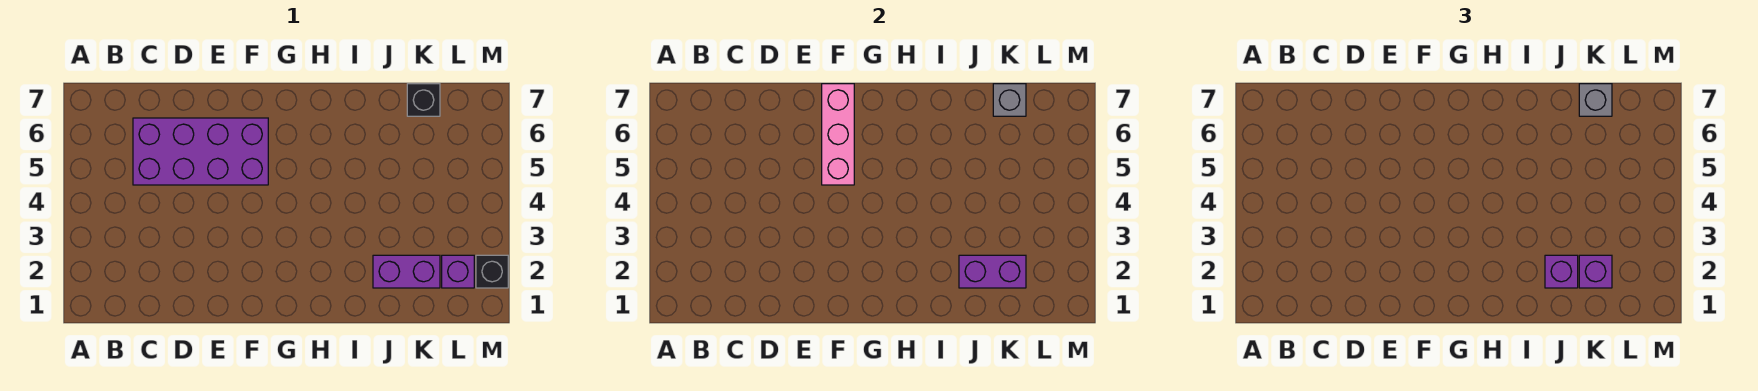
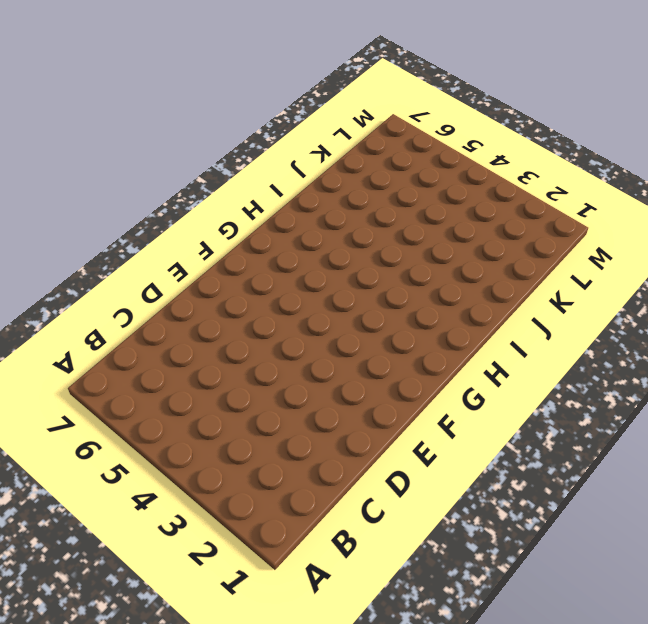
none -> purple 2x4 brick [133,118,268,185]
none -> purple 1x2 brick [373,255,440,288]

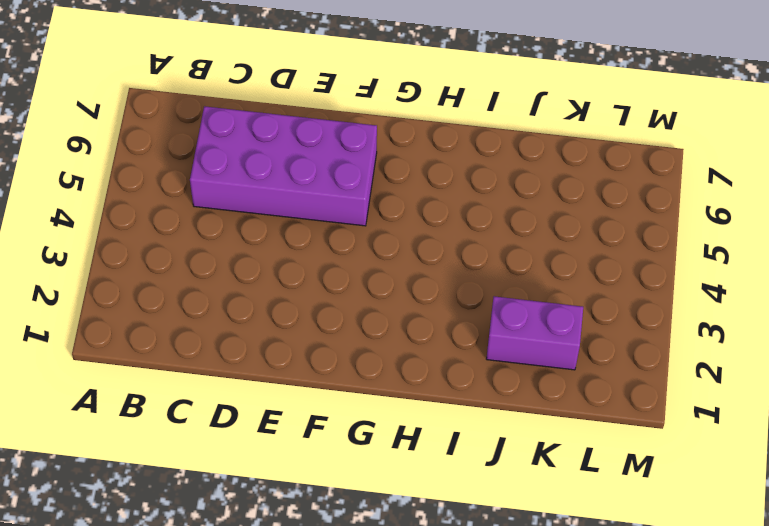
none -> black 1x1 brick [407,84,440,116]
none -> purple 1x1 brick [442,255,474,288]

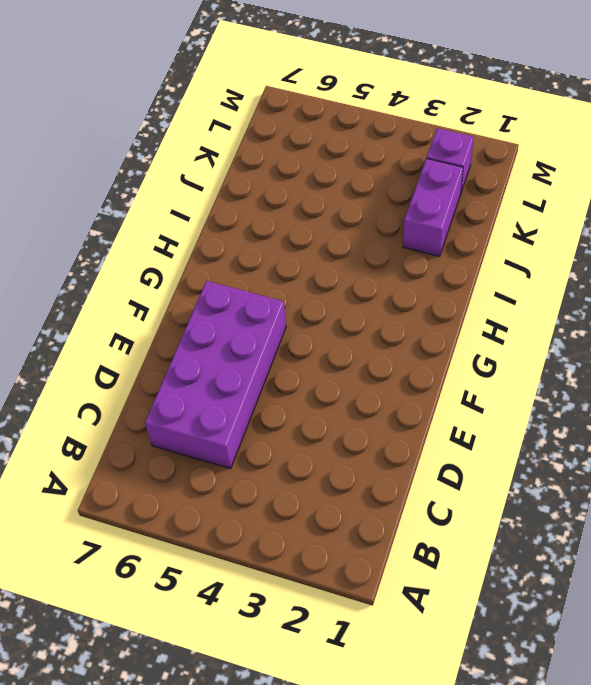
none -> black 1x1 brick [407,84,440,116]
none -> black 1x1 brick [476,255,508,288]

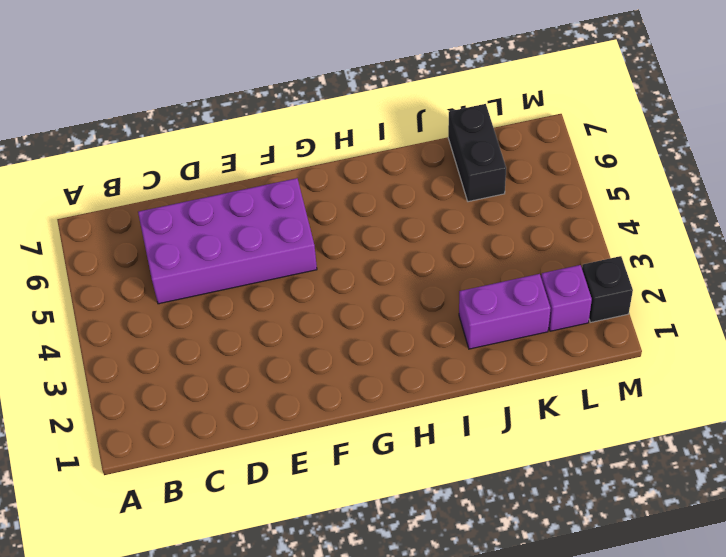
black 1x2 brick [448,104,506,202] -> black 1x1 brick [407,84,440,116]
none -> pink 1x3 brick [822,84,854,185]
none -> purple 1x2 brick [959,255,1026,288]

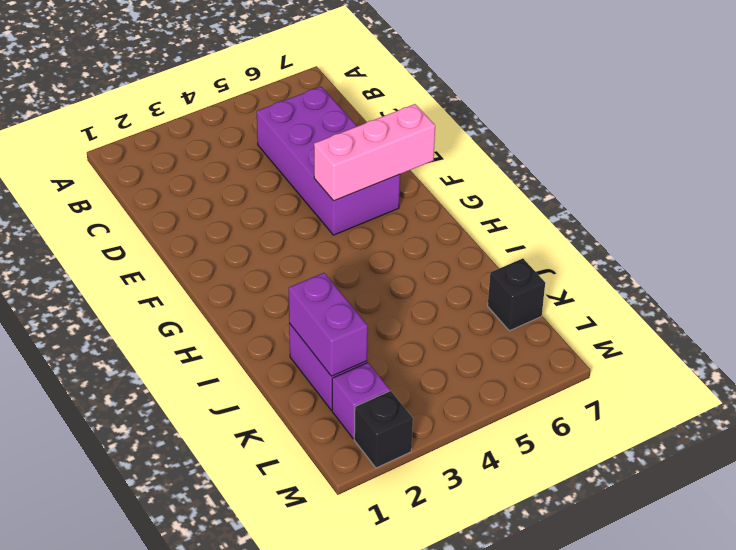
none -> grey 1x1 brick [993,84,1026,116]
none -> purple 1x1 brick [1545,255,1578,288]

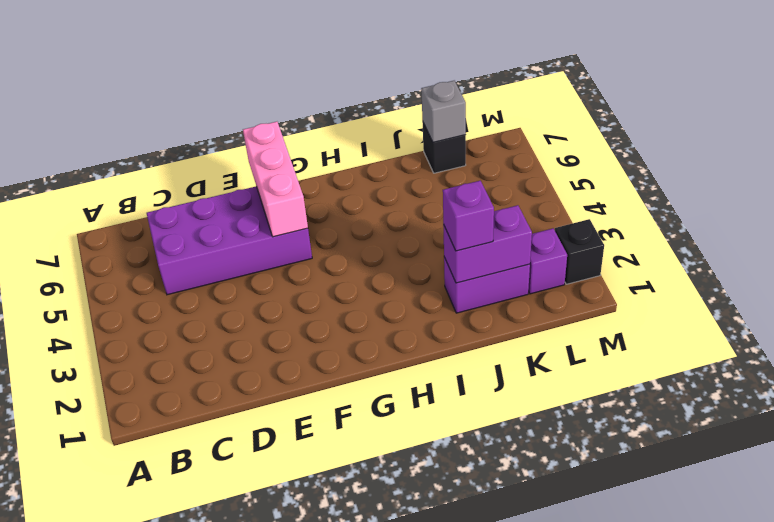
none -> purple 1x1 brick [1579,255,1612,288]
none -> grey 1x1 brick [1579,84,1612,116]

